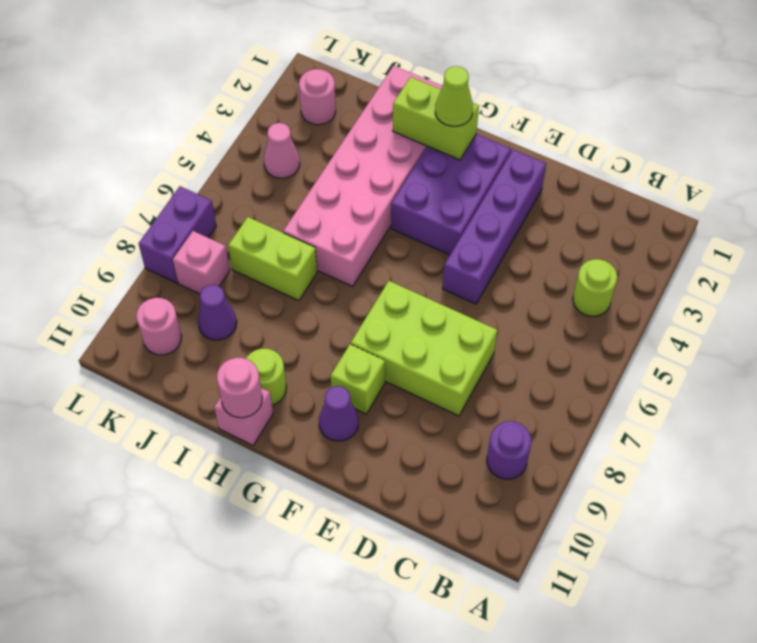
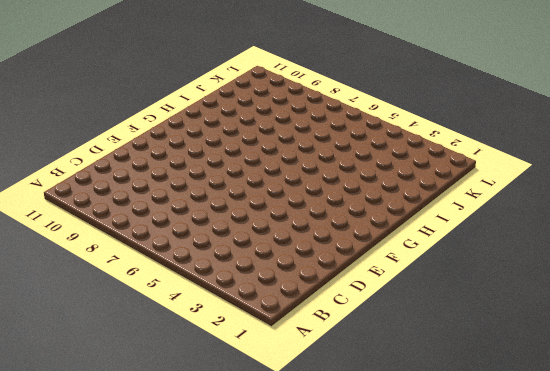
none -> lime 1x1 round brick [573,259,617,316]
none -> purple 1x1 round brick [487,421,531,479]
none -> lime 2x3 brick [351,281,497,416]

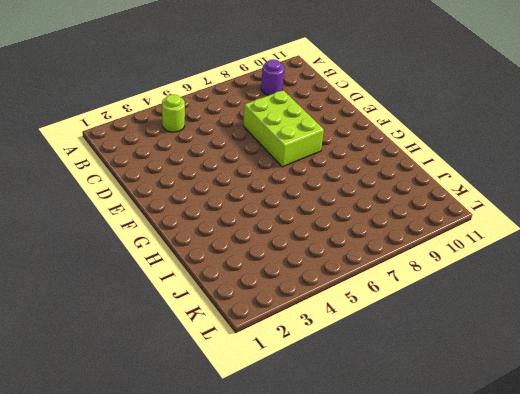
none -> purple 1x4 brick [443,150,546,304]
none -> purple 2x3 brick [391,134,511,255]
none -> lime 1x1 brick [331,344,385,414]

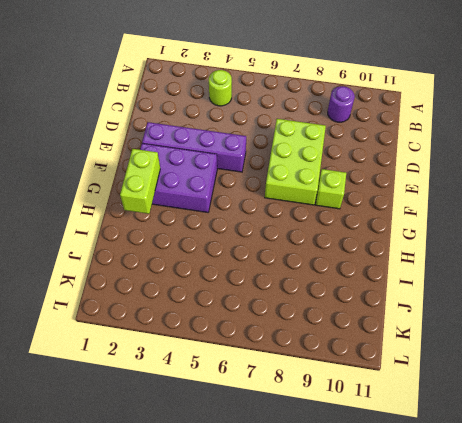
none -> purple 1x1 cone [319,386,358,441]
none -> pink 2x6 brick [283,66,442,286]
none -> lime 1x1 round brick [246,349,286,405]

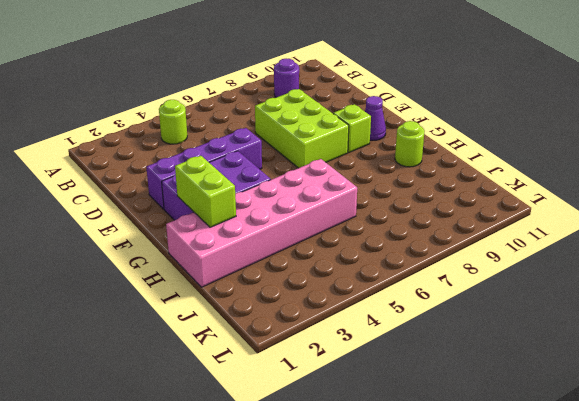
none -> pink 1x1 brick [214,388,273,445]
none -> lime 1x2 brick [228,217,317,301]
none -> purple 1x1 cone [198,285,237,340]

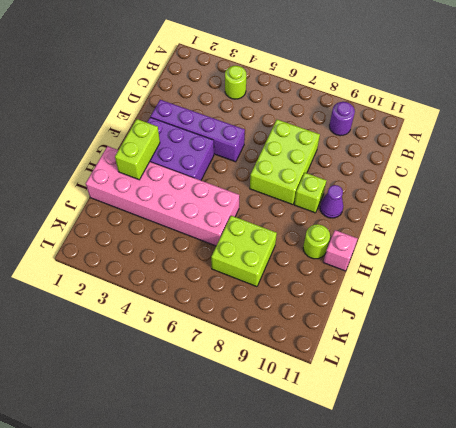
lime 2x2 brick [211,216,277,287] -> lime 1x2 brick [228,217,317,301]
none -> purple 1x1 cone [198,285,237,340]
none -> pink 1x1 round brick [299,69,336,125]
none -> pink 1x1 cone [264,123,300,178]

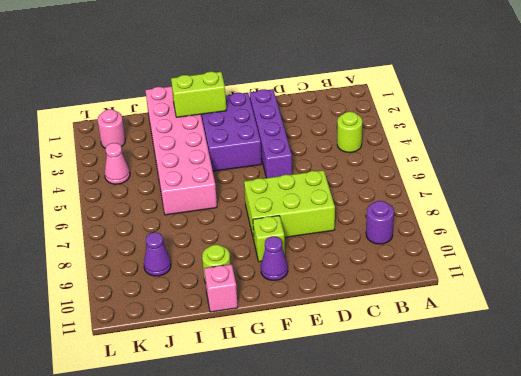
none -> lime 1x2 brick [228,217,317,301]
none -> pink 1x1 brick [173,231,230,294]
none -> pink 1x1 round brick [136,298,182,355]

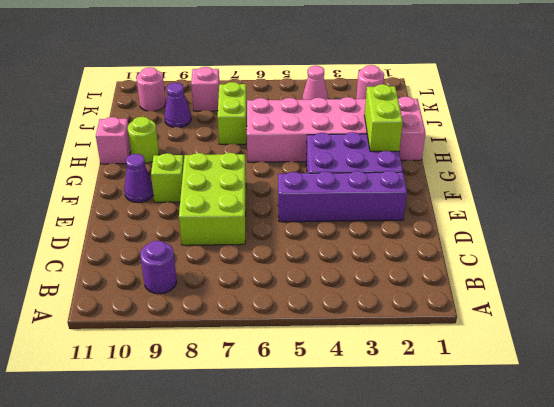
none -> lime 1x1 round brick [573,259,617,316]
none -> purple 1x2 brick [139,186,216,283]
none -> pink 1x1 round brick [217,358,262,418]

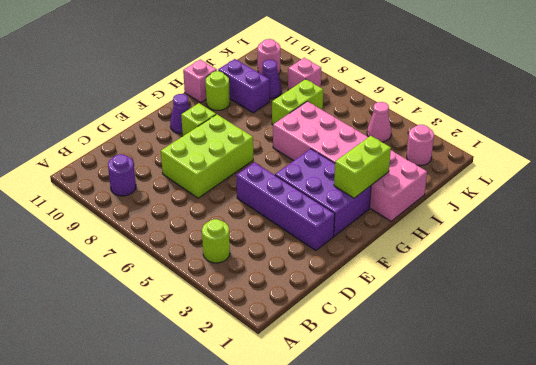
purple 1x2 brick [218,59,269,113] -> purple 1x2 brick moved to [139,186,216,283]
none -> pink 1x1 round brick [217,358,262,418]
none -> lime 1x1 cone [435,66,473,126]

